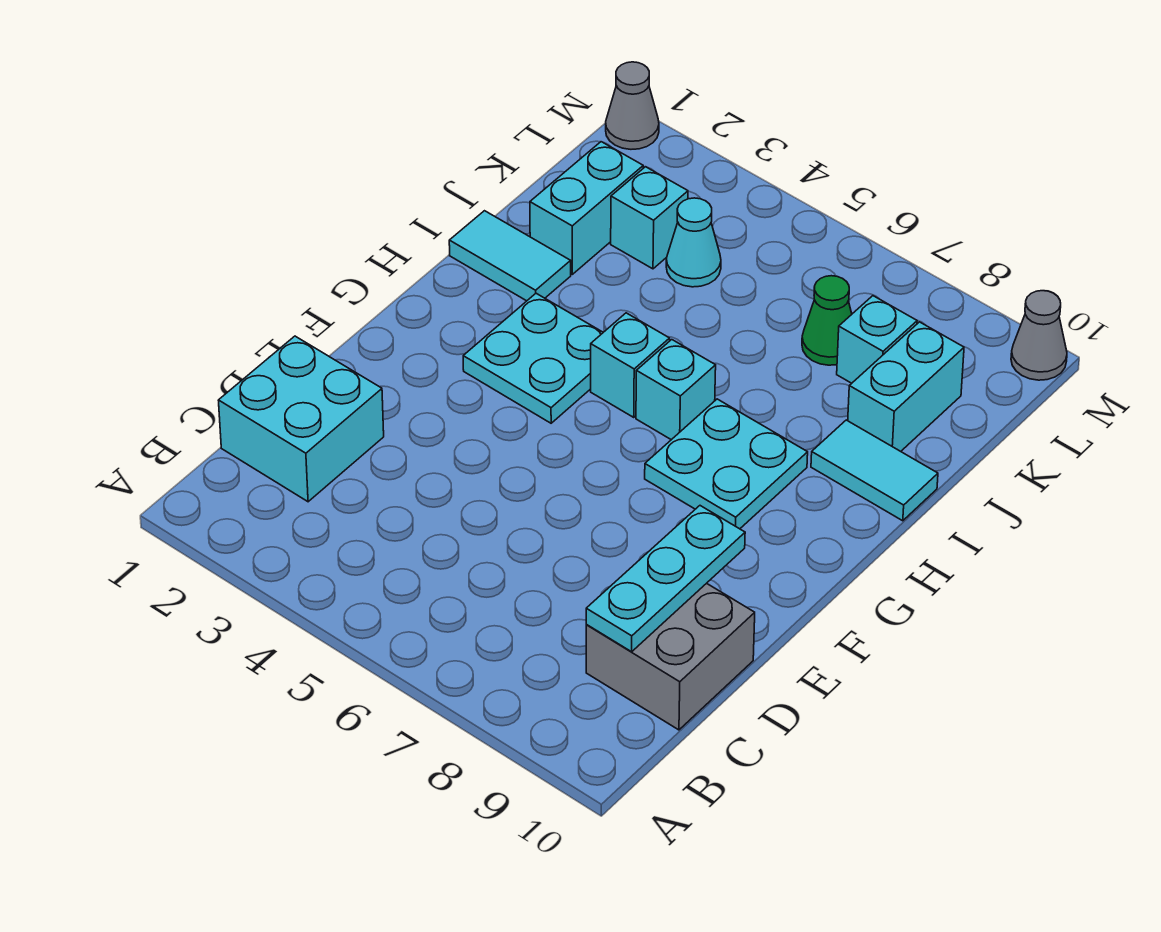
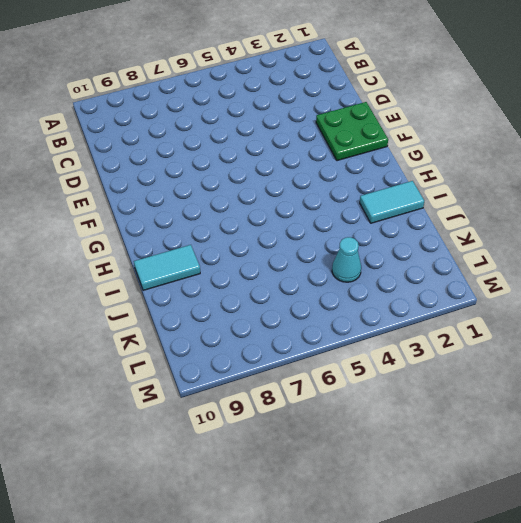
green 2x2 plate [316,102,388,161] -> none
none -> cyan 2x2 brick [218,336,384,502]
none -> grey 2x2 brick [586,583,755,730]
none -> cyan 2x2 plate [463,293,603,423]

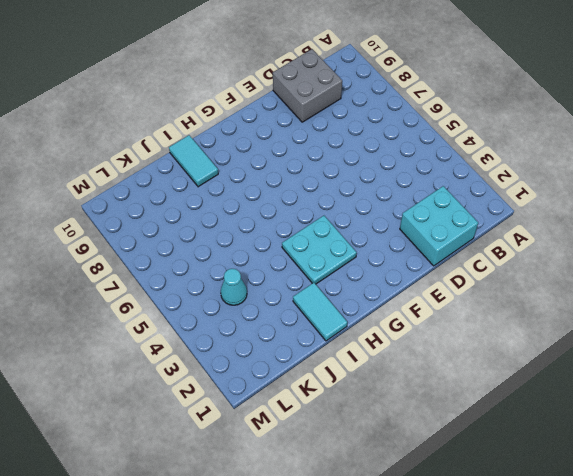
none -> cyan 2x2 plate [645,399,808,529]
none -> cyan 1x1 brick [591,313,670,417]
none -> cyan 1x1 brick [636,340,716,440]

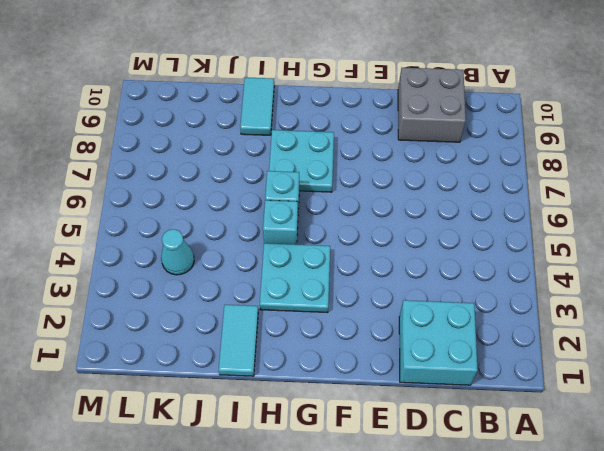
none -> cyan 1x2 brick [530,142,643,274]
none -> cyan 1x2 brick [848,322,964,451]
none -> cyan 1x1 brick [611,167,688,269]

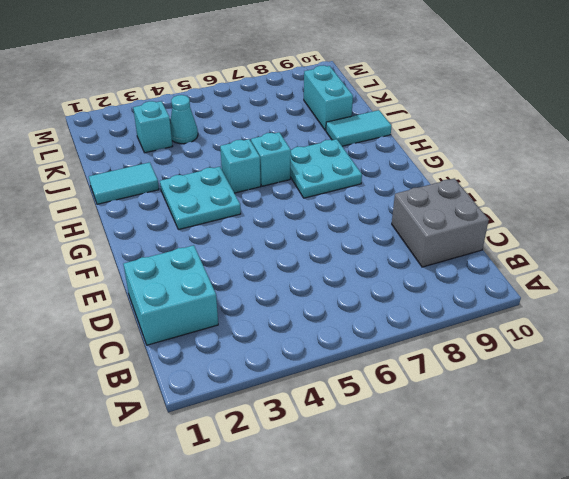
none -> cyan 1x2 brick [530,142,643,274]
none -> green 1x1 cone [802,276,852,365]
none -> cyan 1x1 brick [837,296,917,383]

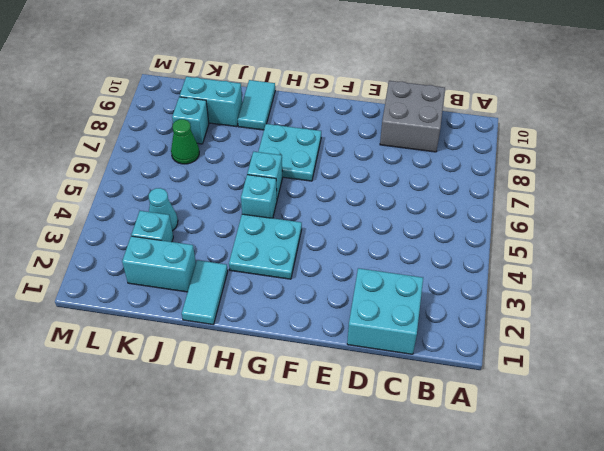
none -> grey 1x1 cone [606,62,659,149]
none -> grey 1x1 cone [1011,291,1067,380]
none -> cyan 1x3 plate [586,506,745,652]

